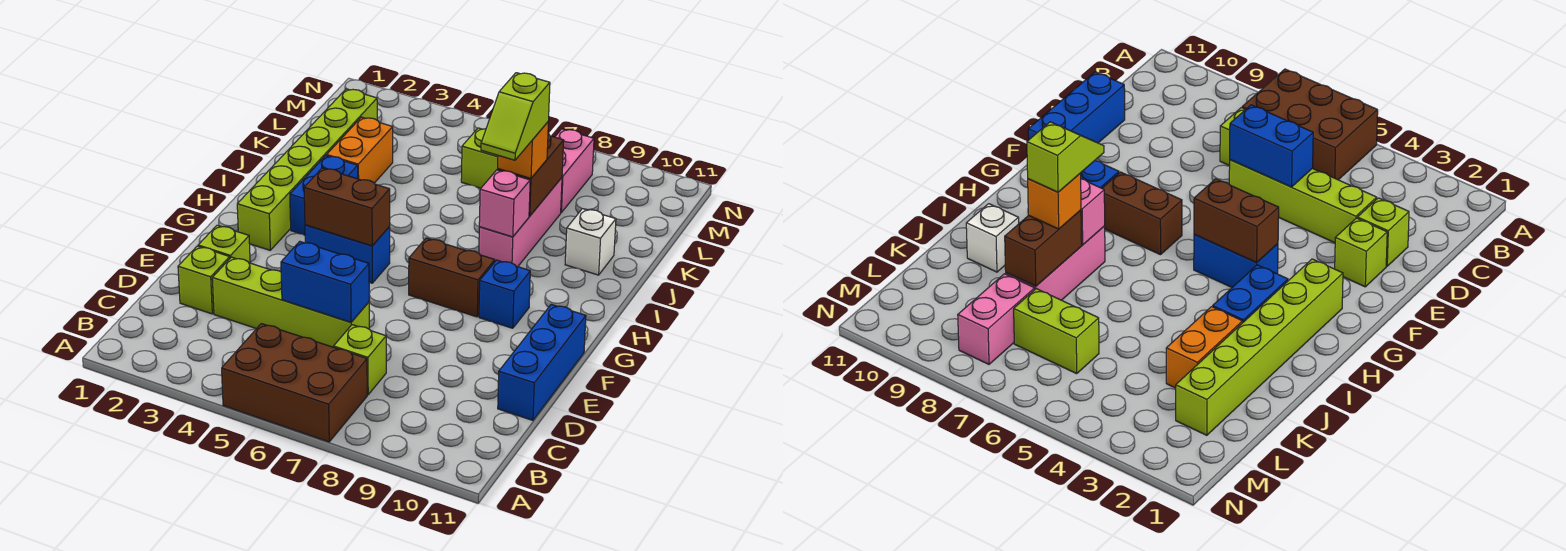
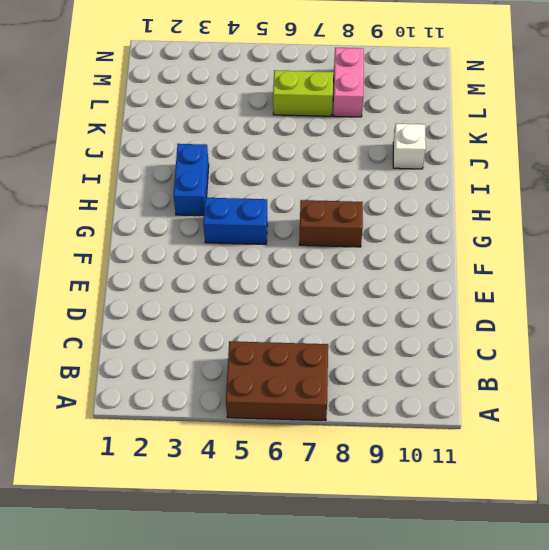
none -> lime 1x1 brick [334,325,386,395]
none -> lime 1x1 brick [178,246,230,314]
none -> lime 1x4 brick [212,257,369,347]

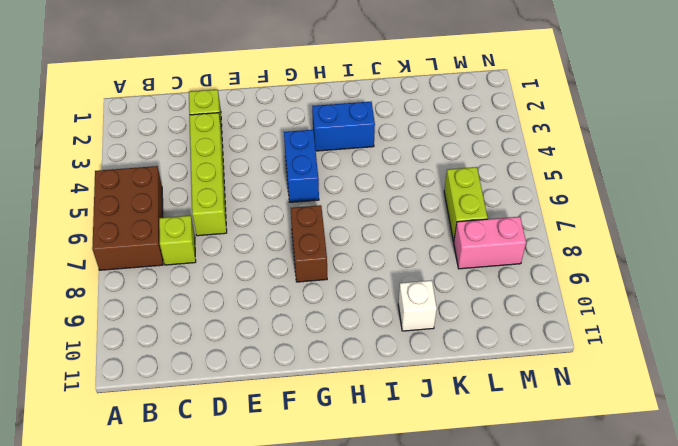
none -> blue 1x3 brick [498,304,586,420]
none -> lime 1x1 brick [198,225,250,263]
none -> lime 1x6 brick [237,89,377,250]

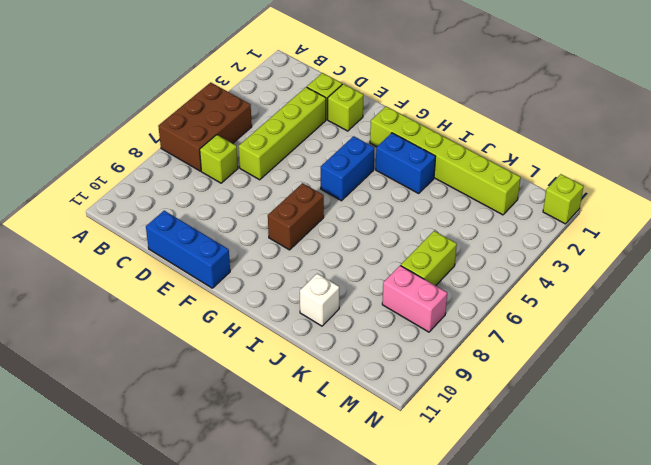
lime 1x1 brick [543,174,584,224] -> none
none -> blue 1x1 brick [479,260,530,328]
none -> pink 1x3 brick [479,178,562,267]
none -> orange 1x2 brick [327,117,393,183]

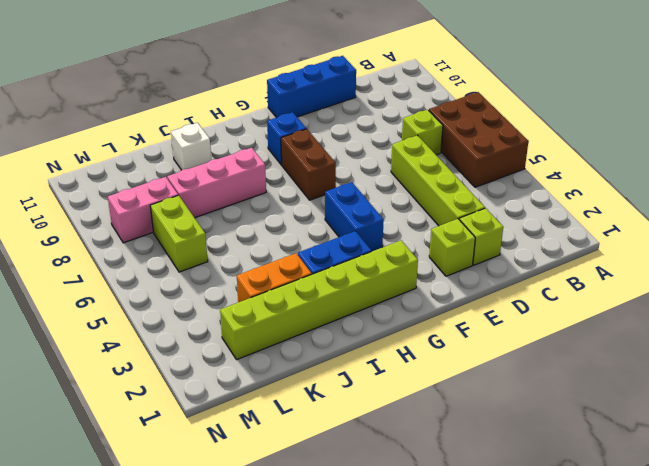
none -> blue 1x2 brick [281,241,369,322]
none -> brown 1x2 brick [304,168,390,246]
none -> pink 1x1 brick [479,170,530,237]

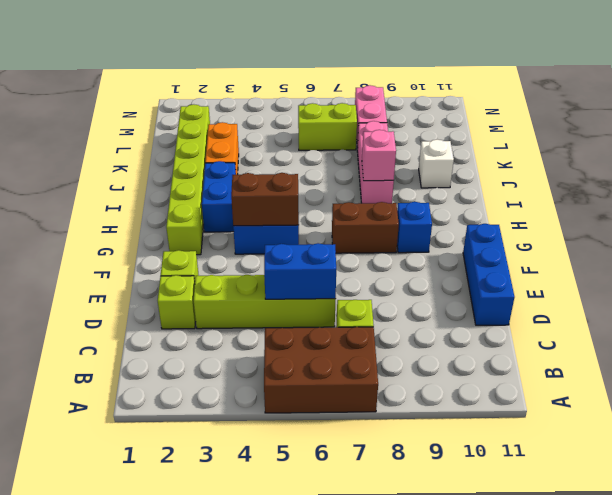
none -> brown 1x2 brick [498,134,564,216]
none -> orange 1x1 brick [498,122,548,178]
none -> lime 1x2 slope [481,73,550,160]

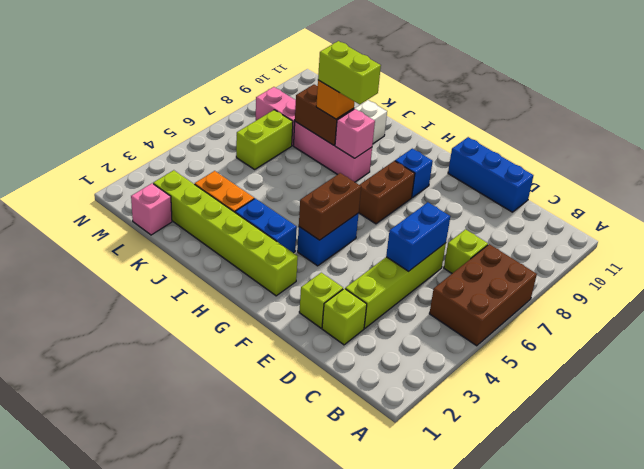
lime 1x2 brick [318,41,381,105] -> lime 1x2 slope [481,73,550,160]
pink 1x1 brick [131,183,172,235] -> none

